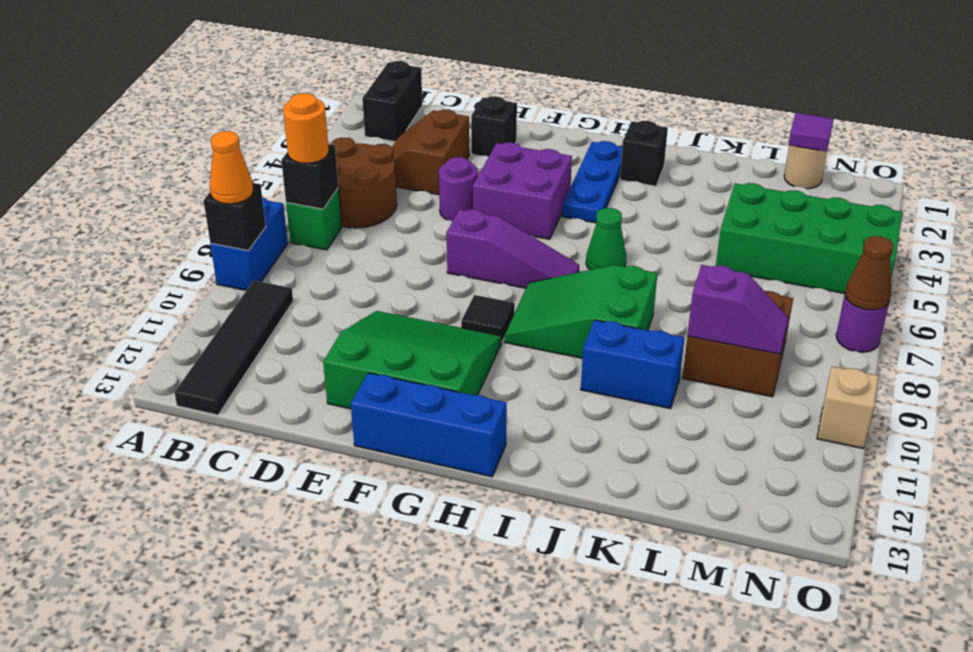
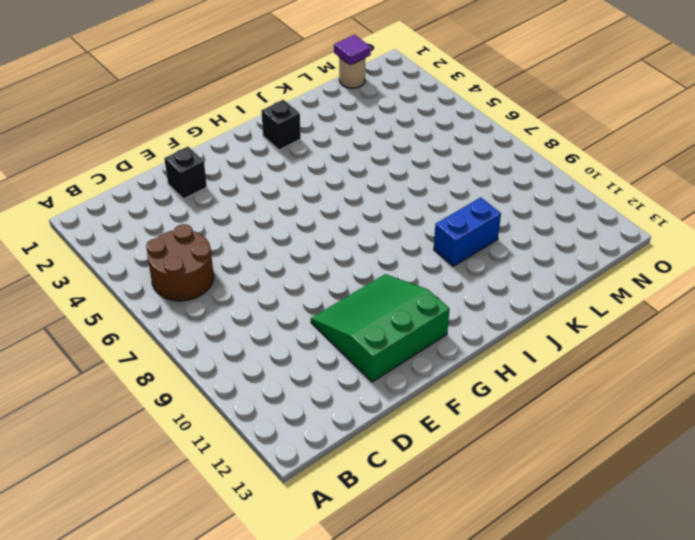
none -> blue 1x2 brick [210,197,288,290]
none -> black 1x2 brick [362,61,422,142]
none -> green 1x1 brick [286,188,342,250]
none -> black 1x4 tile [175,281,293,415]

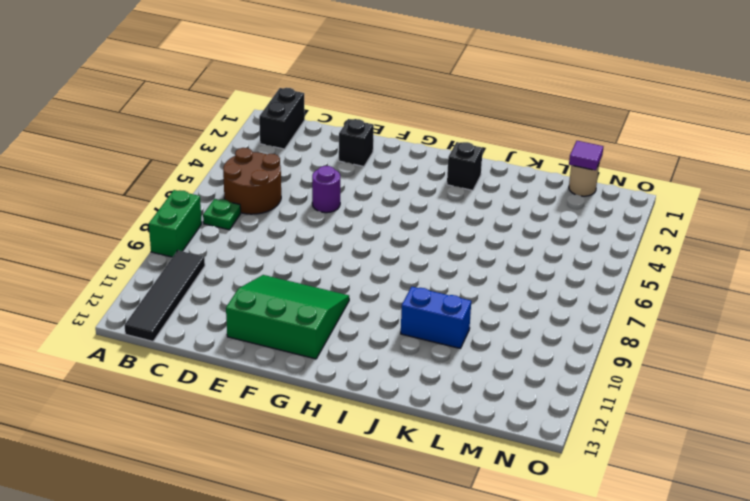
green 1x2 brick [149,190,202,257] -> blue 1x2 brick [210,197,288,290]
green 1x1 plate [203,199,241,230] -> green 1x1 brick [286,188,342,250]
none -> brown 2x2 slope [392,110,469,195]
none -> purple 2x2 brick [473,143,572,239]
none -> purple 1x3 slope [446,210,579,288]
none -> blue 1x3 brick [351,373,507,477]

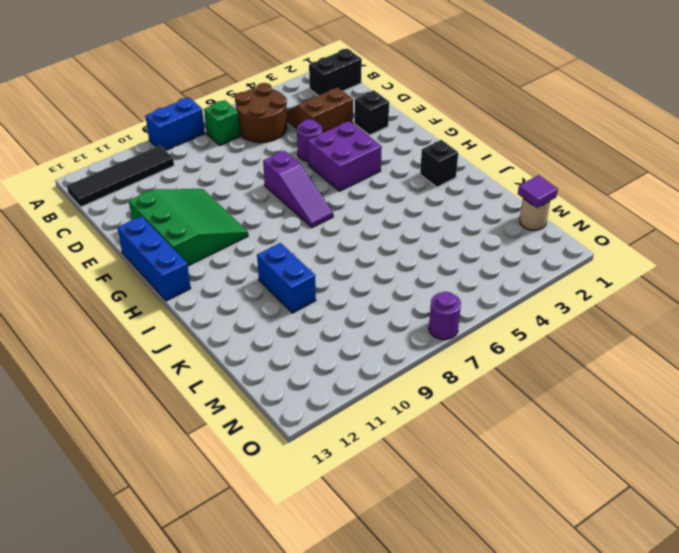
none -> black 1x1 tile [461,295,515,341]
none -> blue 1x3 plate [562,141,622,223]
none -> green 2x3 slope [504,265,657,358]
none -> green 1x1 cone [586,208,626,270]

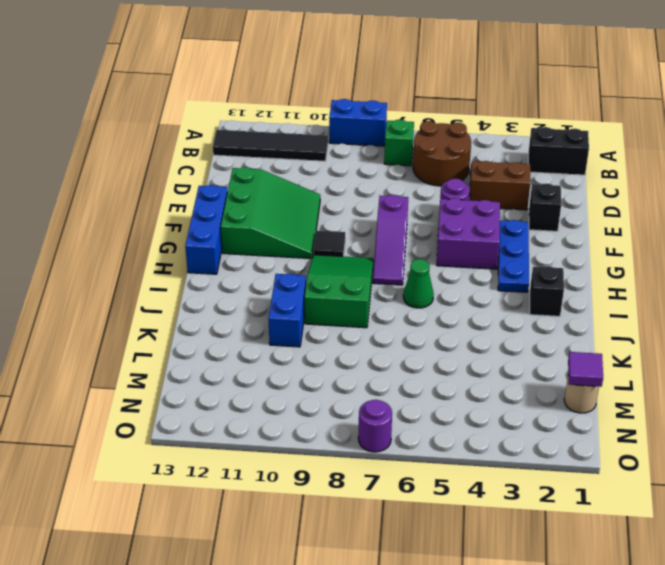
blue 1x3 plate [498,220,529,292] -> blue 1x3 plate turned to [562,141,622,223]
none -> green 2x4 brick [716,183,902,293]
none -> brown 2x2 brick [682,291,793,397]
none -> tan 1x1 brick [817,366,879,449]
none -> black 1x1 brick [204,183,266,251]

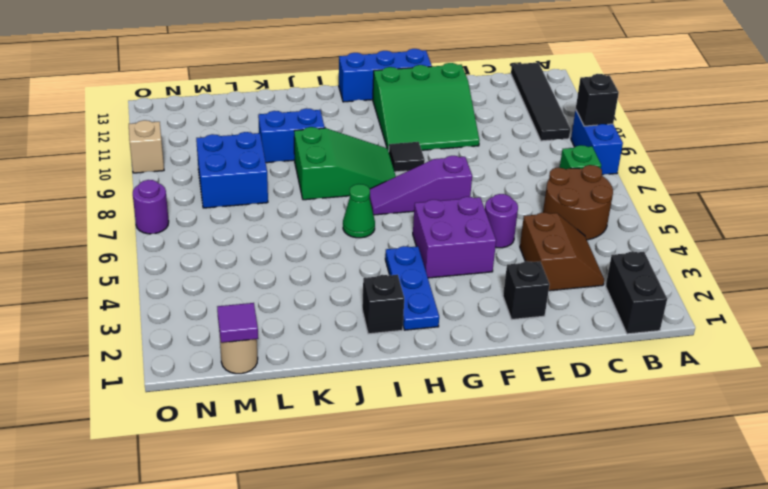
blue 2x2 brick [196,132,268,208] -> brown 2x2 brick [682,291,793,397]
none -> green 2x4 brick [716,183,902,293]
none -> black 1x1 brick [281,144,338,209]
none -> purple 1x2 slope [687,265,788,354]
none -> brown 1x1 cone [845,236,893,310]

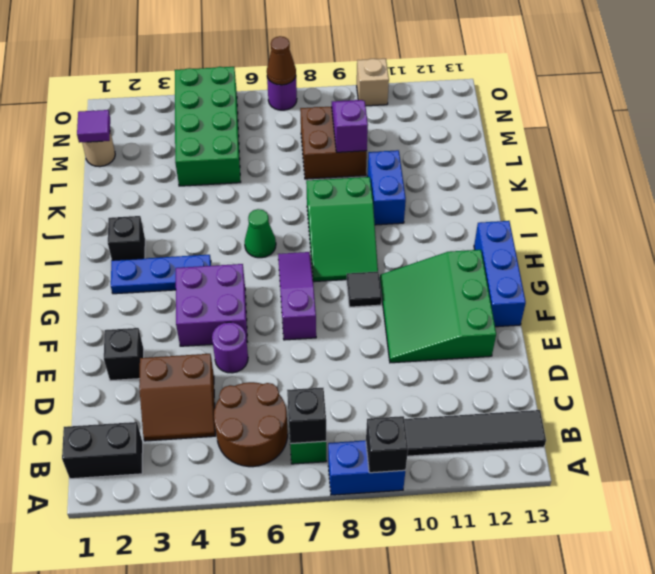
none -> orange 1x1 cone [210,131,253,204]
none -> orange 1x1 round brick [283,93,329,163]

